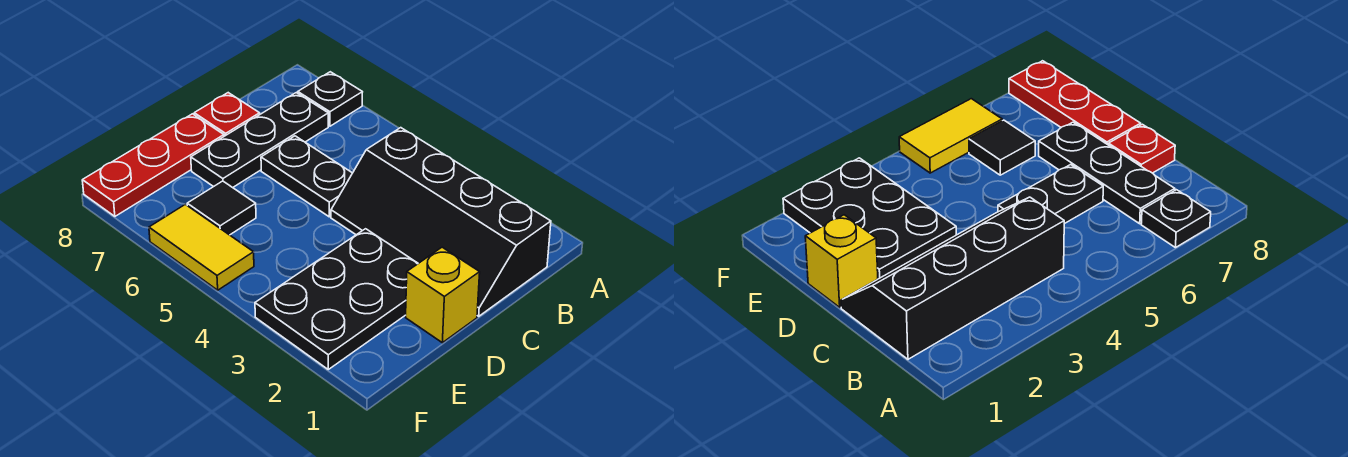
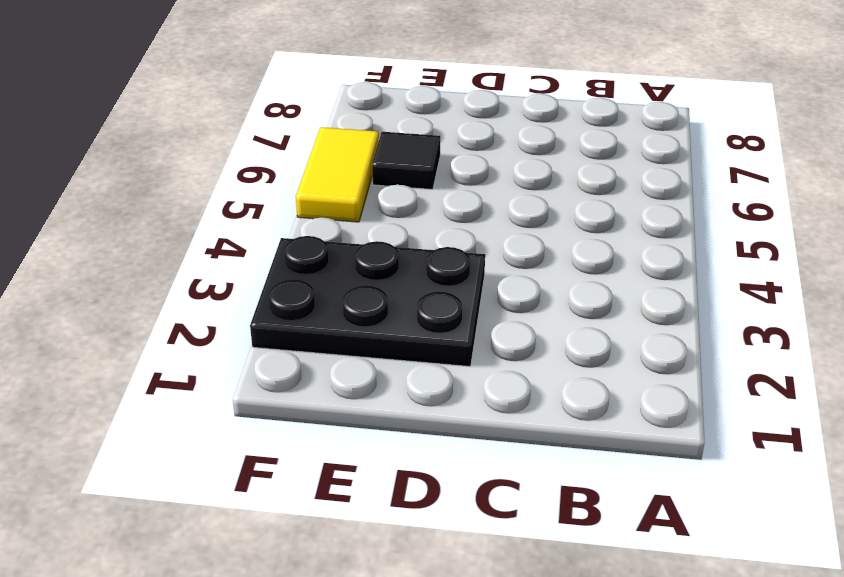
none -> black 1x1 plate [298,72,362,126]
none -> black 2x4 slope [331,128,551,316]

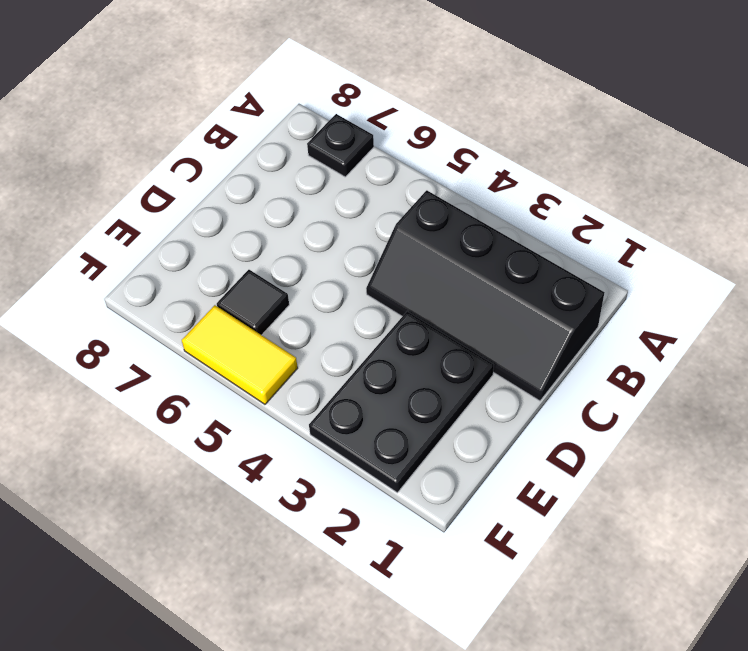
none -> black 1x3 plate [191,93,328,188]
none -> black 1x2 plate [261,136,352,217]

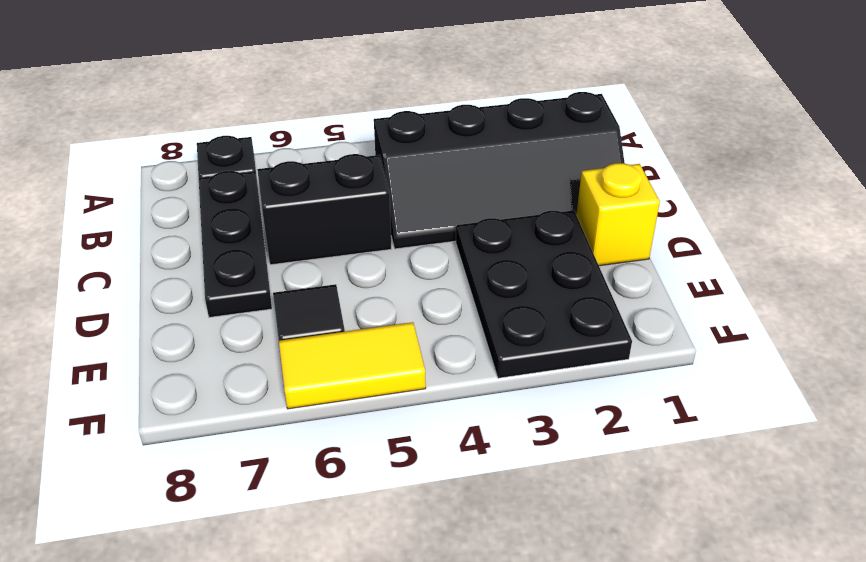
black 1x2 brick [257,154,391,265] -> black 1x2 plate [261,136,352,217]
none -> red 1x1 plate [194,93,260,136]
none -> red 1x3 plate [82,114,224,216]

